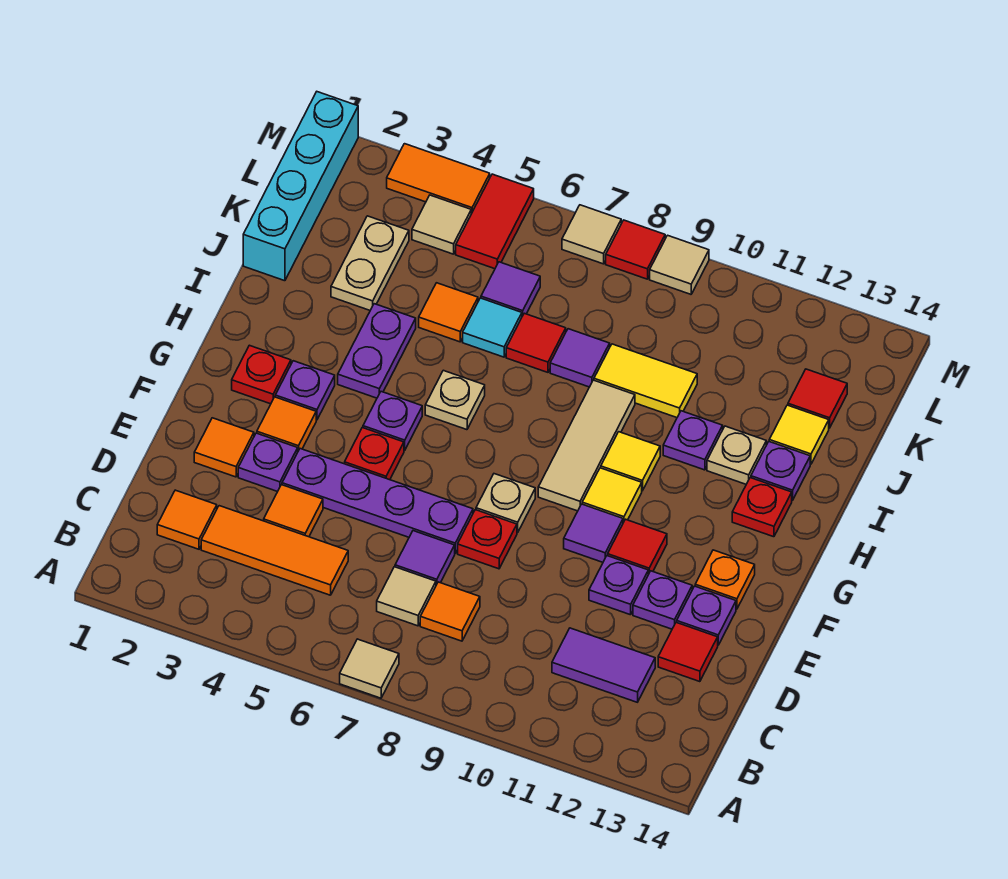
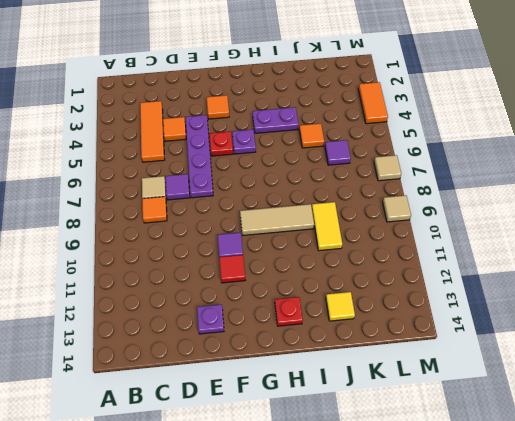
none -> tan 1x1 tile [340,639,399,698]
none -> orange 1x1 tile [157,490,217,549]
none -> purple 1x2 tile [552,628,655,702]
none -> red 1x1 tile [658,622,718,682]

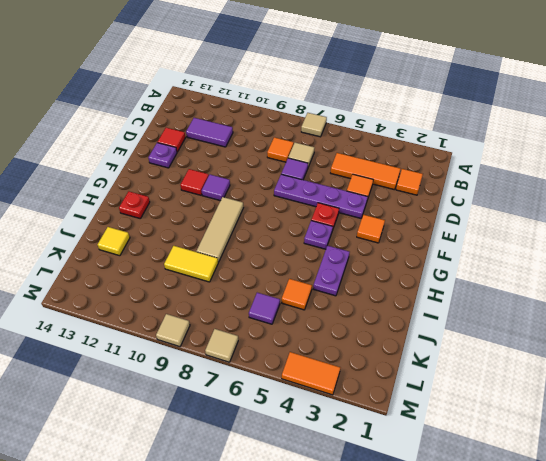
none -> orange 1x1 tile [194,418,254,477]
none -> purple 1x1 plate [238,433,298,492]
none -> red 1x1 plate [458,510,517,569]
none -> purple 1x1 plate [589,556,648,615]

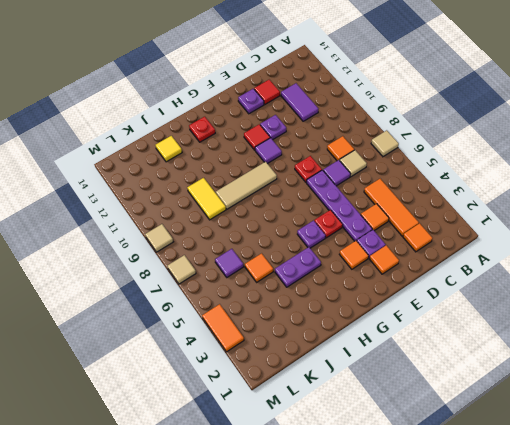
none -> purple 1x1 plate [633,571,692,629]
none -> tan 1x1 plate [476,474,535,533]
none -> orange 1x1 plate [695,550,755,609]
none -> red 1x1 plate [232,345,291,404]

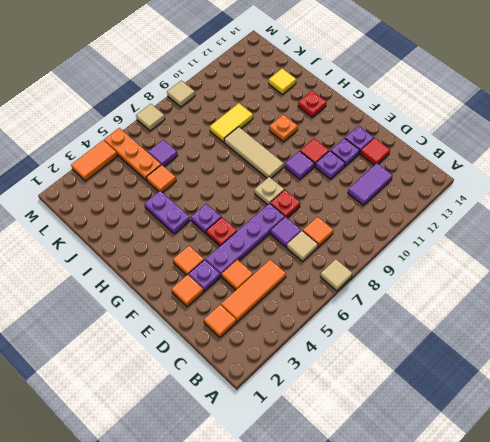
orange 1x1 plate [269,114,298,142] -> orange 1x1 plate moved to [695,550,755,609]
orange 1x3 plate [104,128,161,181] -> red 1x2 tile [456,174,534,269]
none -> red 1x1 plate [232,345,291,404]
none -> purple 1x1 plate [275,361,335,420]
none -> yellow 1x1 tile [582,468,642,523]
none -> tan 1x1 plate [425,370,485,430]

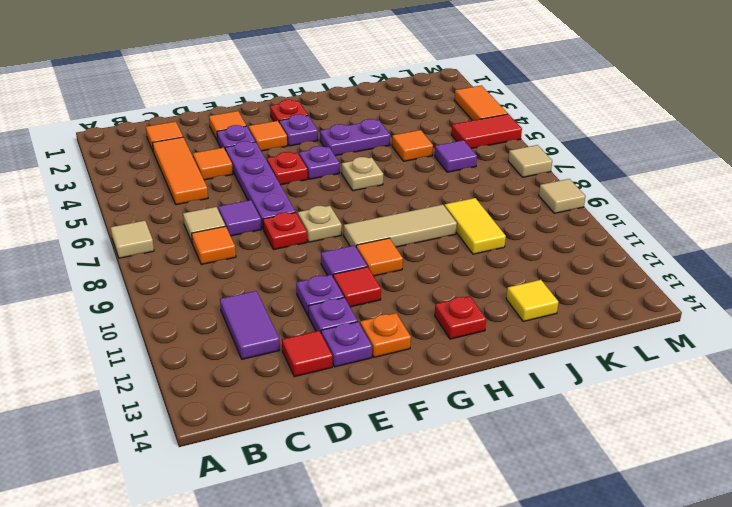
orange 1x1 tile [356,238,403,276] -> yellow 1x1 tile [582,468,642,523]
none -> yellow 1x1 tile [601,432,660,491]
none -> purple 1x1 plate [663,411,723,470]
none -> tan 1x1 plate [707,426,766,484]
none -> purple 1x1 plate [751,442,810,501]

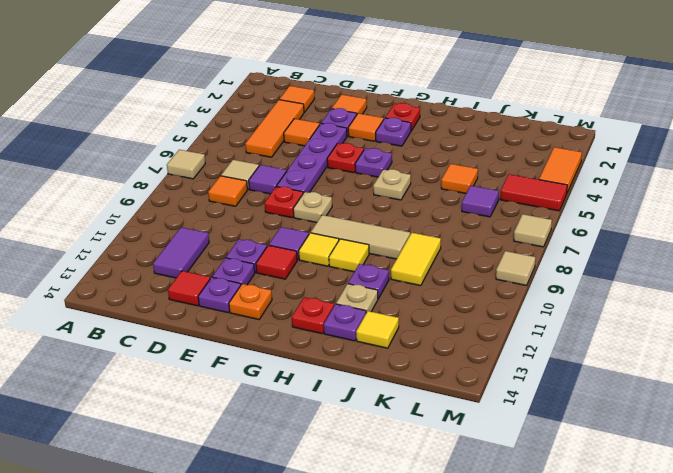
none -> purple 1x2 plate [338,304,416,398]
none -> cyan 1x4 brick [243,92,358,281]
none -> tan 1x2 plate [331,216,409,310]
none -> cyan 1x1 tile [463,298,522,357]

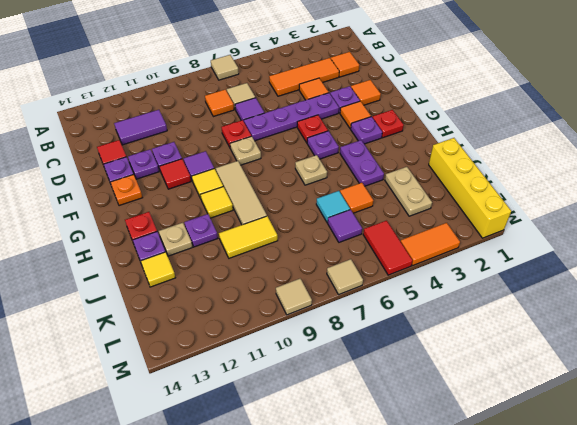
yellow 1x4 brick [429,138,511,238] -> cyan 1x4 brick [243,92,358,281]
none -> red 1x1 tile [506,313,566,372]
none -> purple 1x1 tile [550,329,610,387]
none -> red 1x1 tile [788,369,847,428]
none -> tan 1x1 tile [412,195,471,254]

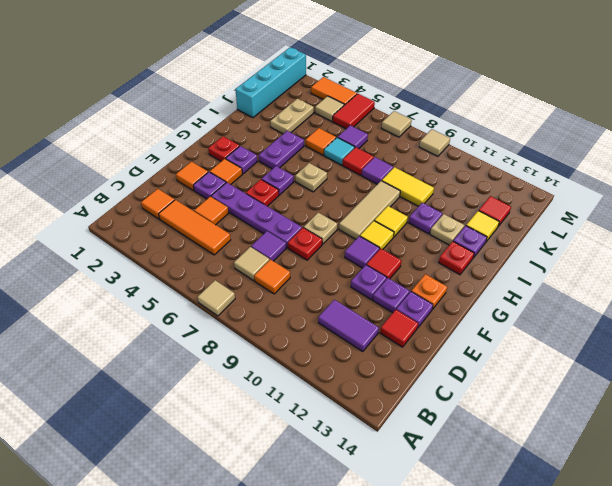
none -> red 1x1 tile [606,220,665,279]

